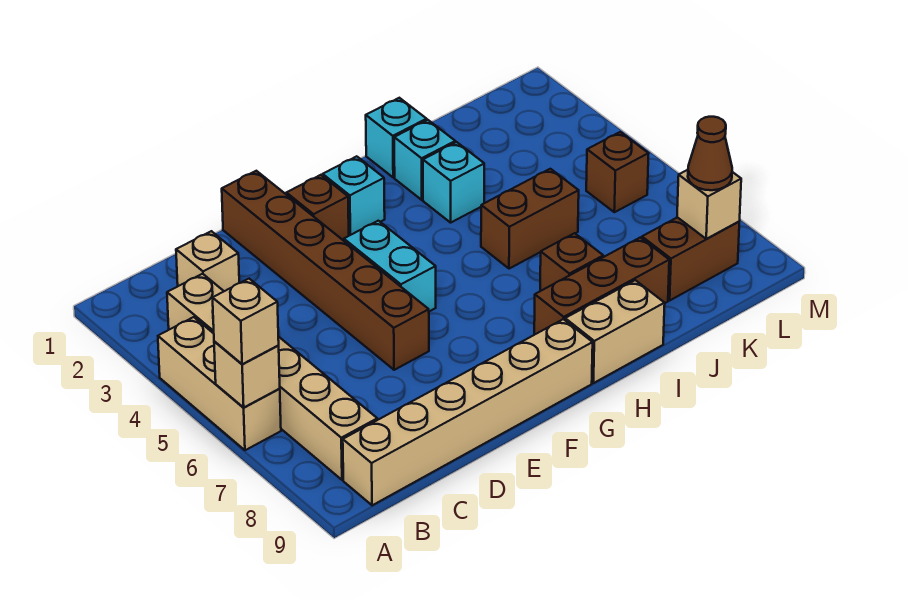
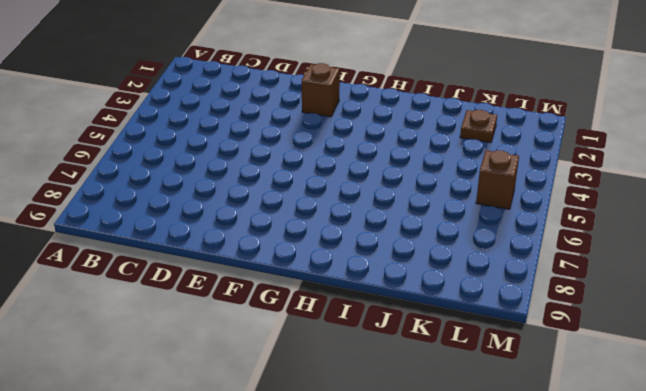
brown 1x1 plate [460,110,497,143] -> none
none -> tan 1x3 brick [158,317,281,450]
none -> tan 1x6 brick [167,274,377,480]
none -> tan 1x6 brick [343,319,593,505]

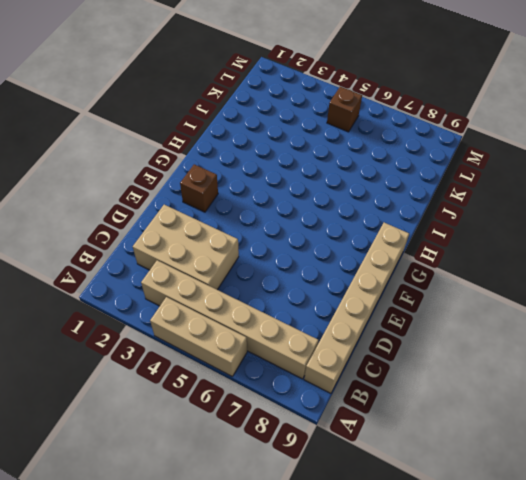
tan 2x3 brick [133,205,239,290] -> tan 1x1 brick [176,231,239,291]
none -> brown 1x6 brick [222,171,429,370]
none -> cyan 1x2 brick [344,221,436,311]
none -> cyan 1x1 brick [323,156,385,236]

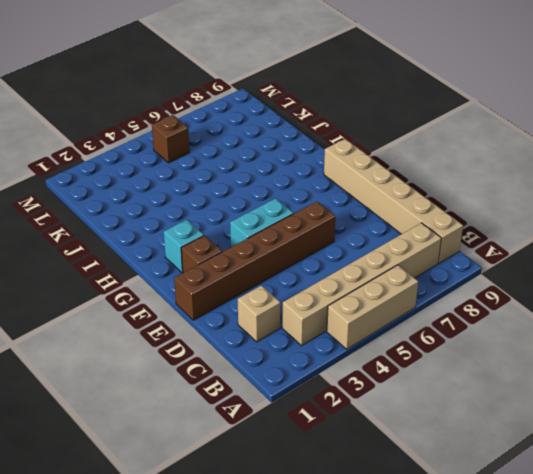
none -> brown 1x3 brick [534,238,669,335]
none -> tan 1x2 brick [565,280,665,383]
none -> cyan 1x1 brick [366,98,427,177]

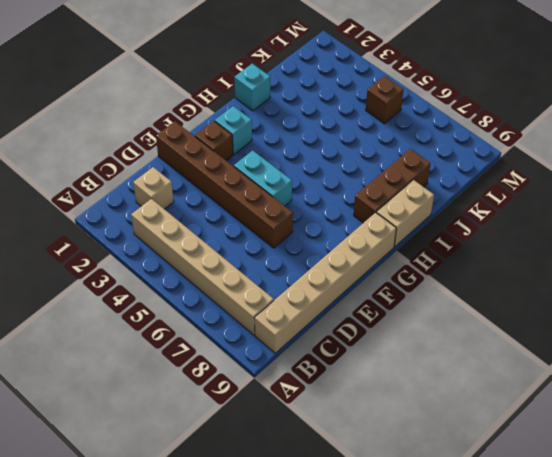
none -> tan 1x3 brick [158,317,281,450]
none -> cyan 1x1 brick [394,120,455,200]
none -> cyan 1x1 brick [423,142,484,223]

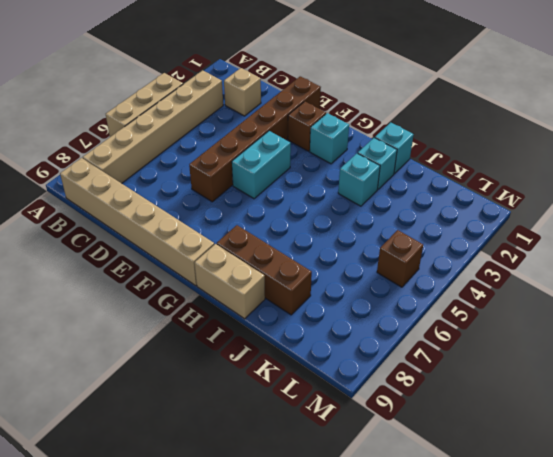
none -> brown 1x2 brick [481,169,579,269]
none -> brown 1x1 brick [540,233,603,291]
none -> brown 1x2 brick [642,217,739,300]

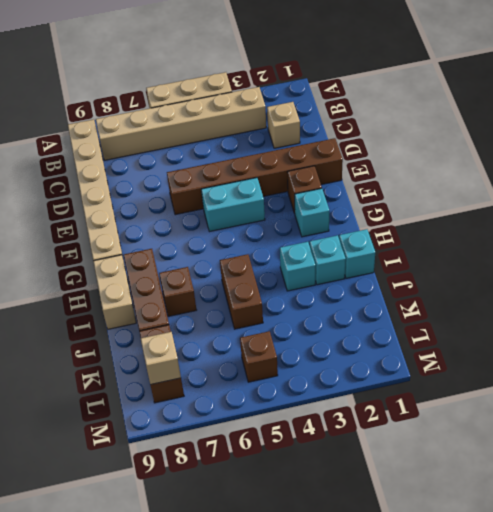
none -> tan 1x1 brick [214,342,280,407]
none -> tan 1x1 brick [213,279,279,364]
none -> brown 1x1 cone [688,117,732,190]

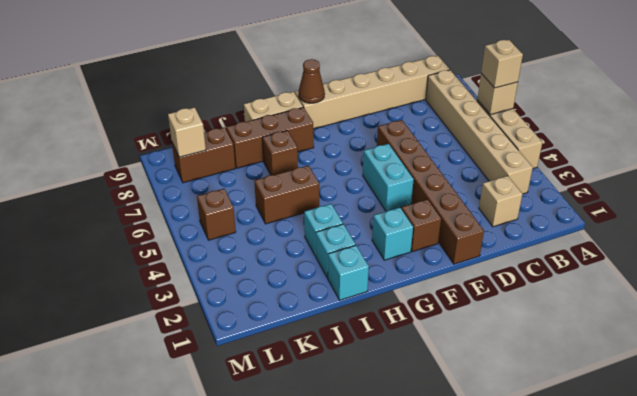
brown 1x1 cone [299,59,325,103] -> brown 1x1 cone moved to [688,117,732,190]

